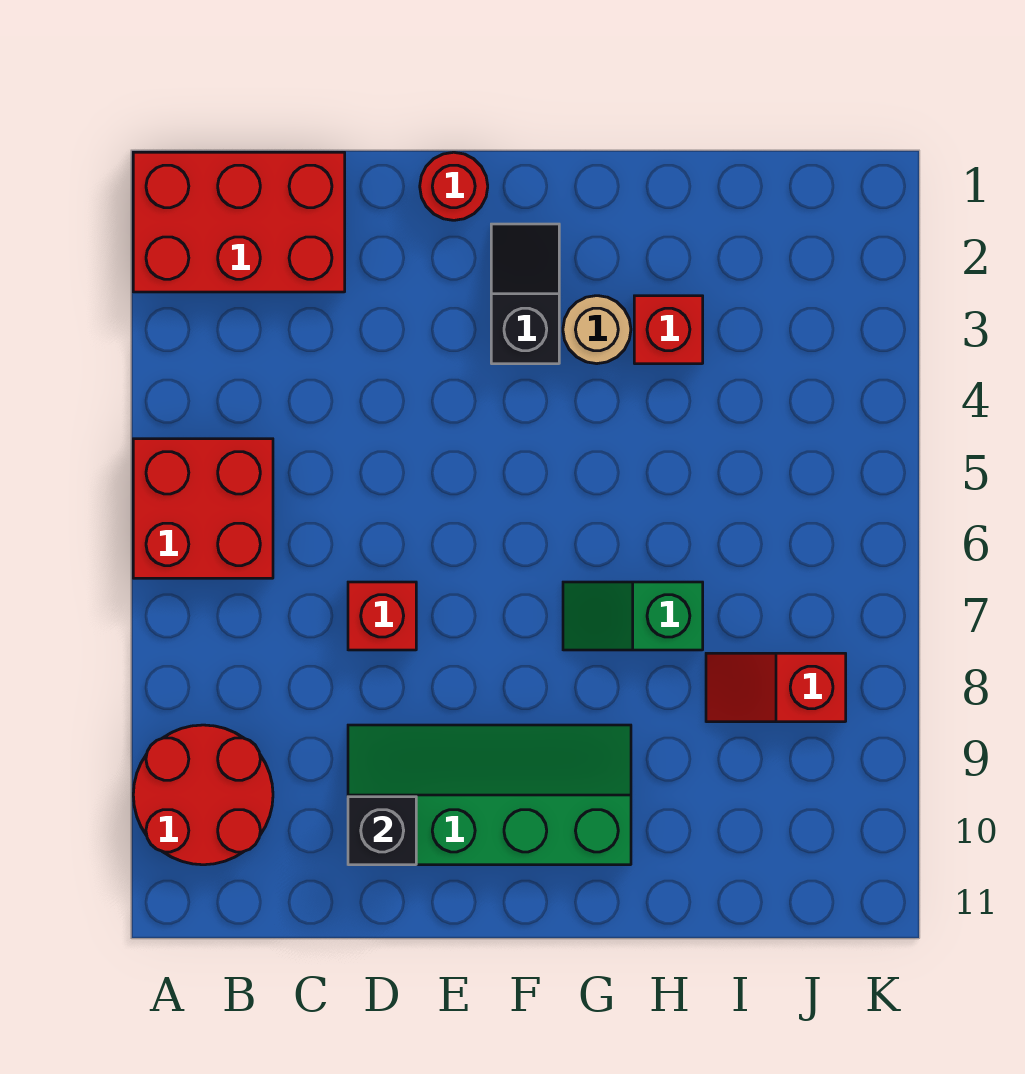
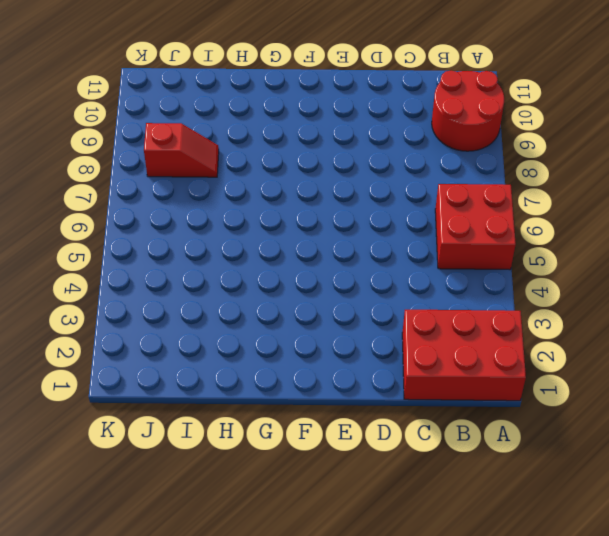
none -> red 1x1 brick [348,582,416,650]
none -> green 2x4 slope [348,725,631,865]
none -> red 1x1 round brick [420,152,488,220]

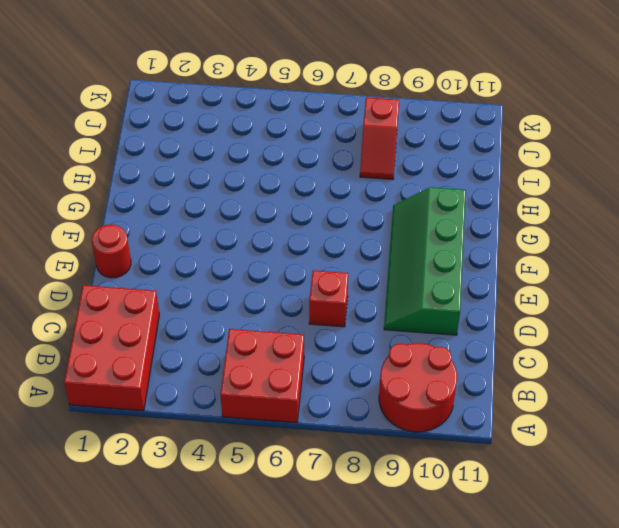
none -> black 1x2 slope [491,224,559,364]
none -> tan 1x1 round brick [563,296,631,364]
none -> green 1x2 slope [563,582,703,650]

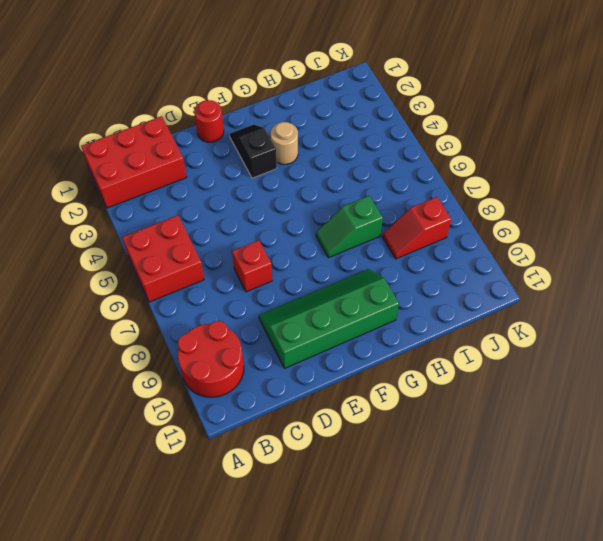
none -> red 1x1 brick [634,296,703,364]
none -> black 1x1 brick [348,797,416,865]

